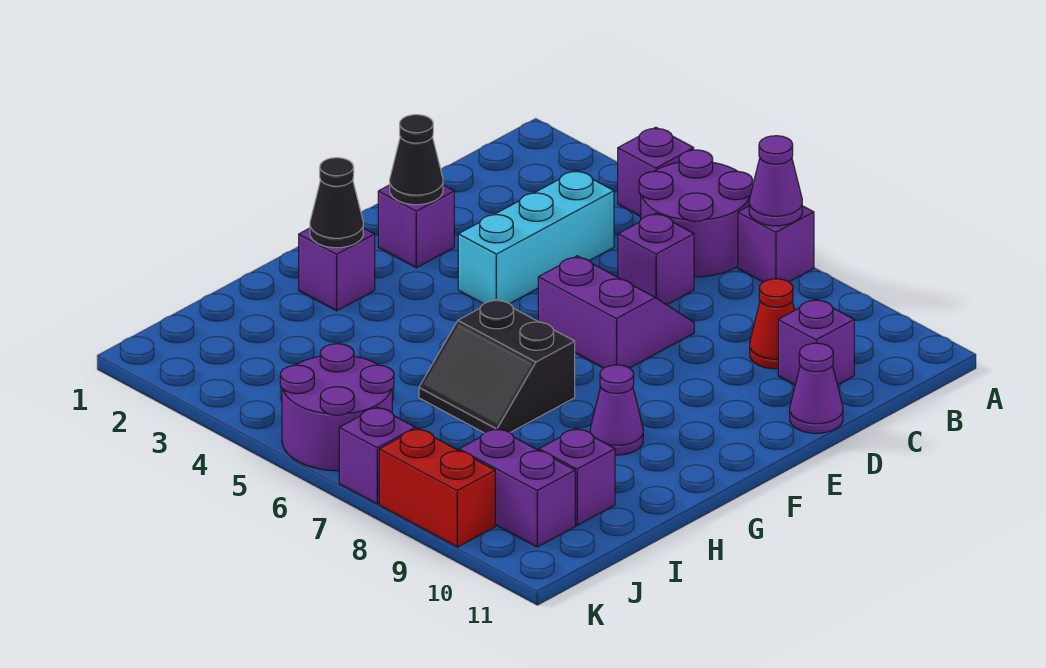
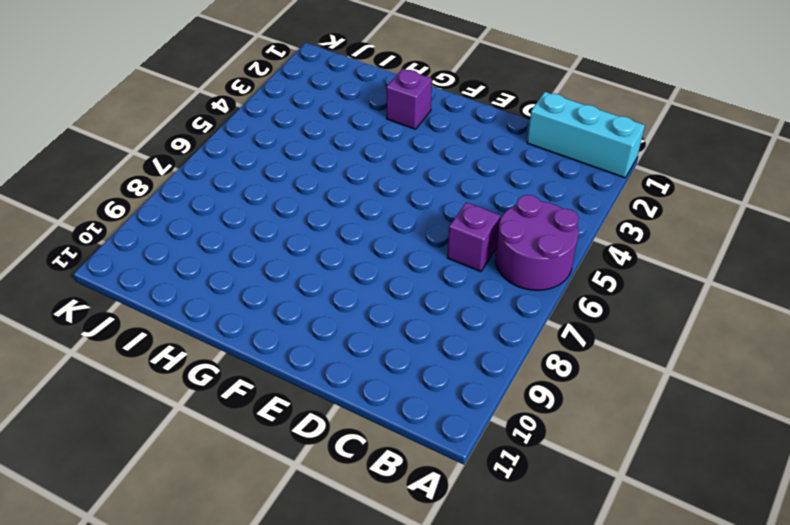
cyan 1x3 brick [527,92,645,178] -> cyan 1x3 brick moved to [458,170,614,304]
none -> purple 1x1 brick [618,127,694,216]
none -> purple 1x1 brick [738,206,814,282]
none -> red 1x1 cone [750,279,795,369]

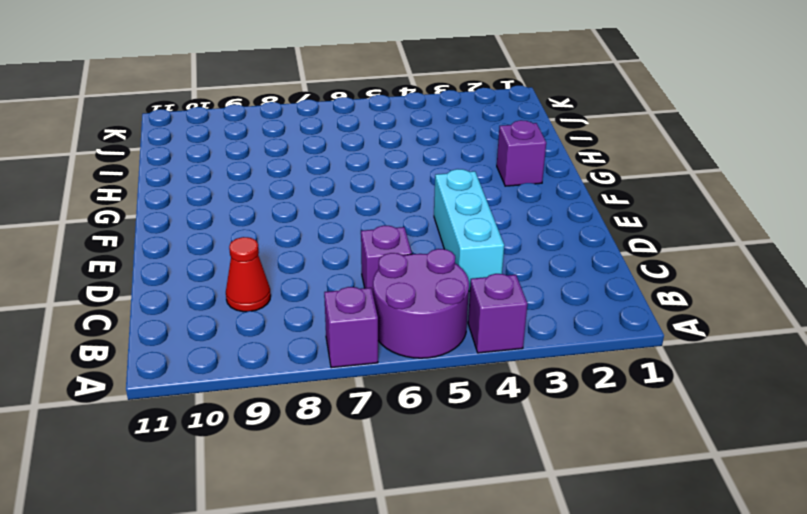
none -> purple 1x1 brick [778,299,854,385]
none -> purple 2x2 slope [538,256,694,368]
none -> purple 1x1 cone [790,343,843,433]

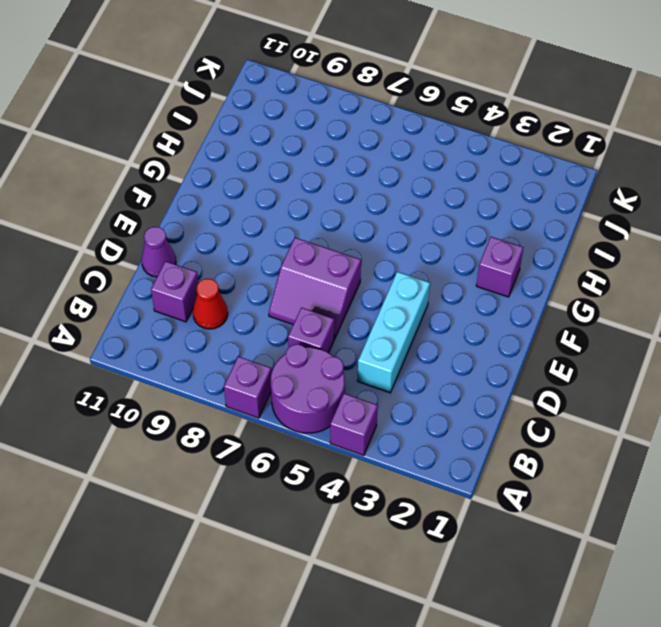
none -> purple 1x1 brick [378,185,454,268]
none -> black 2x2 slope [419,299,575,433]
none -> purple 1x1 cone [590,365,643,455]

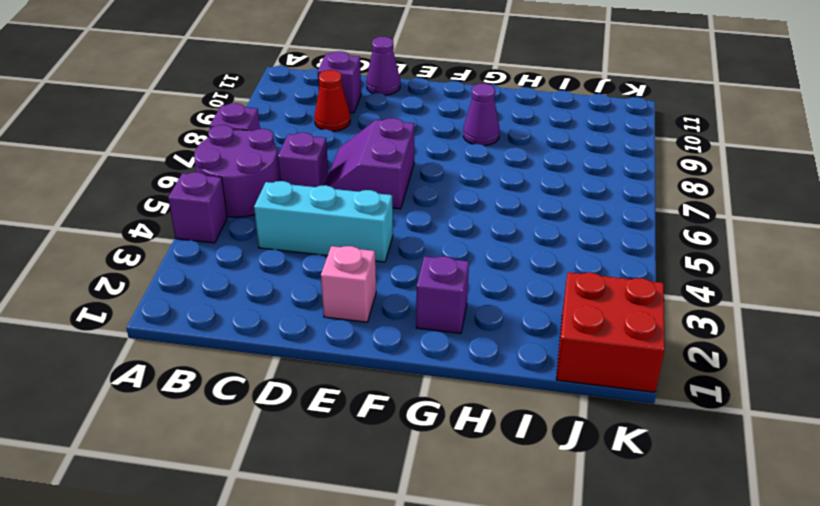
pink 1x1 brick [321,246,376,322] -> purple 1x1 brick [378,185,454,268]
red 2x2 brick [556,272,665,392] -> none
none -> black 2x2 slope [419,299,575,433]
none -> purple 1x1 brick [539,428,615,525]
none -> purple 2x2 round brick [280,344,394,471]

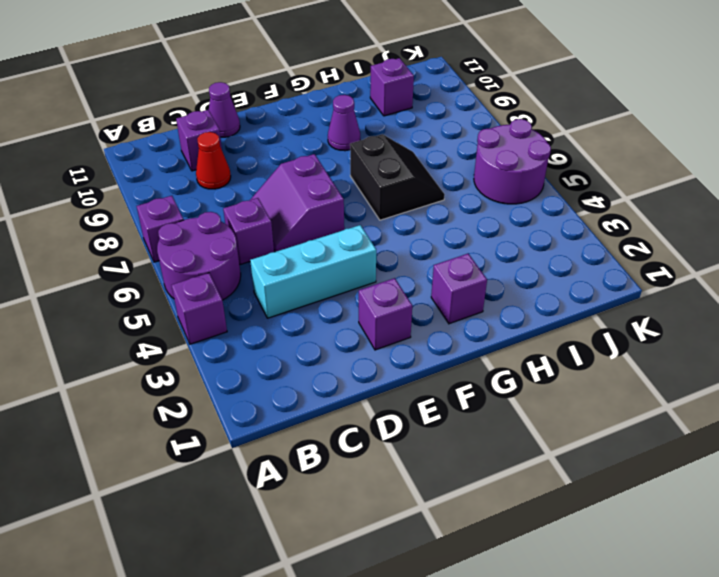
none -> purple 1x2 brick [459,428,575,547]
none -> purple 1x1 brick [339,407,415,504]
none -> red 1x2 brick [379,428,495,547]

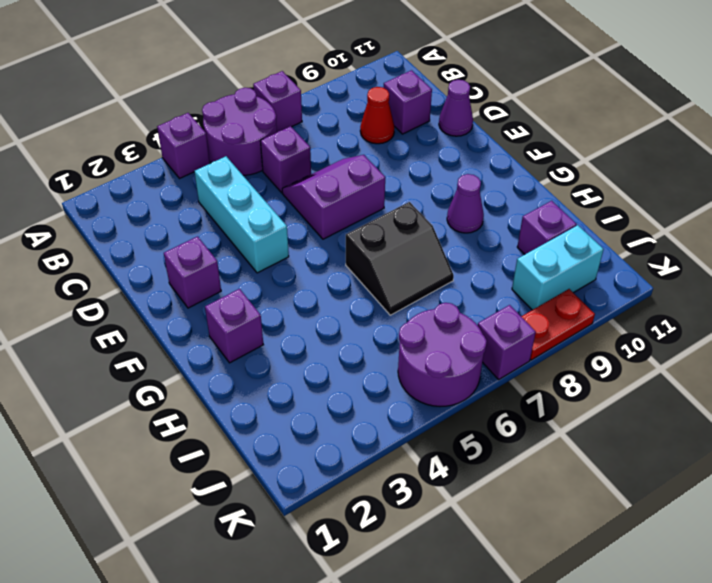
cyan 1x2 brick [512,225,604,310] -> purple 1x2 brick [459,428,575,547]
red 1x2 plate [521,289,595,360] -> red 1x2 brick [379,428,495,547]
none -> purple 1x1 cone [749,136,802,226]
none -> black 1x1 cone [390,115,443,205]
none -> black 1x1 cone [310,158,363,248]

